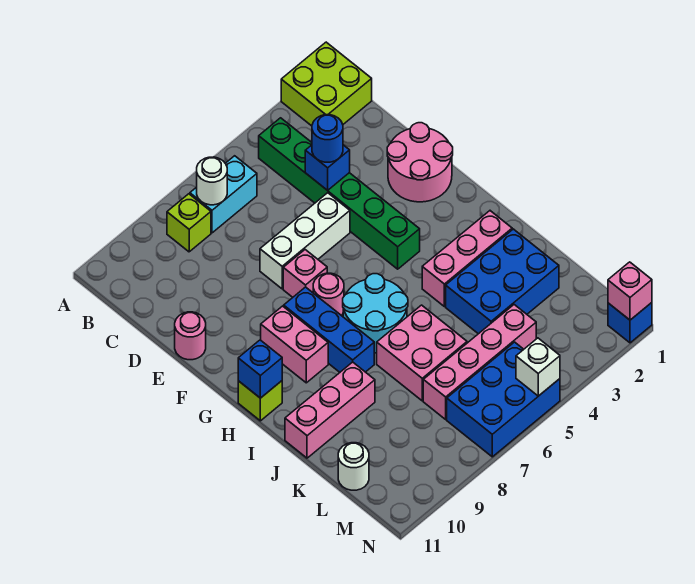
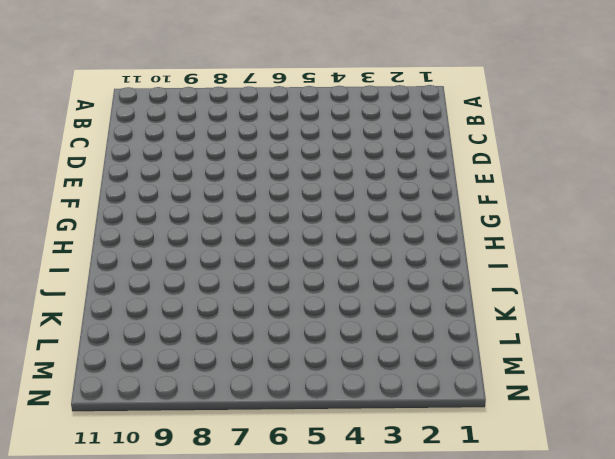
none -> lime 2x2 brick [281,42,372,126]
none -> green 1x6 brick [259,118,420,269]
none -> cyan 1x2 brick [190,156,257,233]

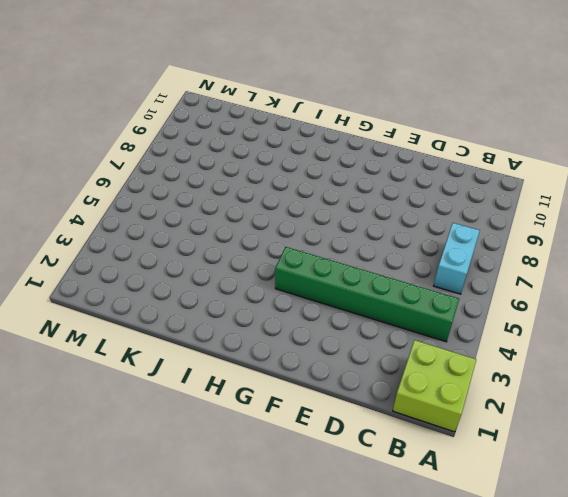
none -> lime 1x1 brick [167,194,211,252]
none -> pink 2x2 round brick [387,123,453,202]
none -> white 1x3 brick [260,193,350,289]

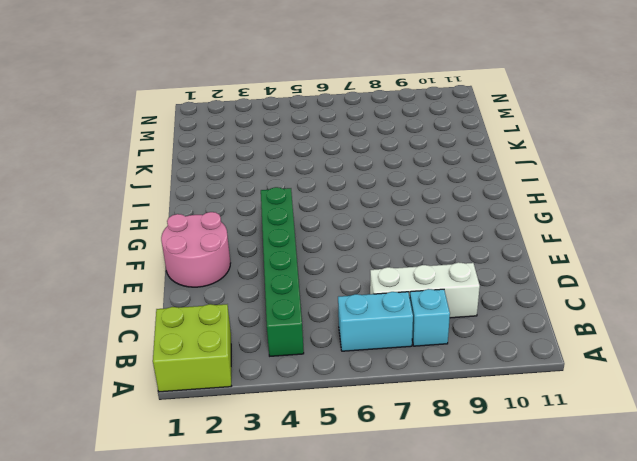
cyan 1x1 brick [410,289,450,346] -> lime 1x1 brick [167,194,211,252]
white 1x3 brick [370,262,480,318] -> white 1x3 brick moved to [260,193,350,289]
none -> pink 1x1 round brick [175,312,206,360]
none -> pink 1x1 brick [283,250,327,297]
none -> pink 1x1 round brick [313,273,344,315]

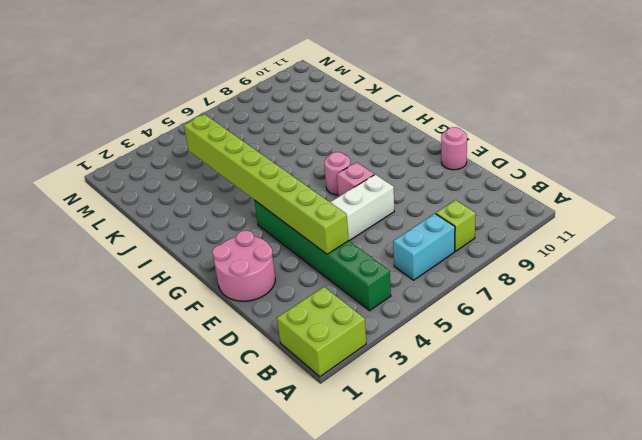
lime 1x8 brick [184,114,349,254] -> blue 1x1 brick [305,145,350,190]
none -> blue 1x3 brick [284,287,374,372]
none -> pink 1x2 brick [261,306,328,383]
none -> cyan 2x2 round brick [343,274,408,353]

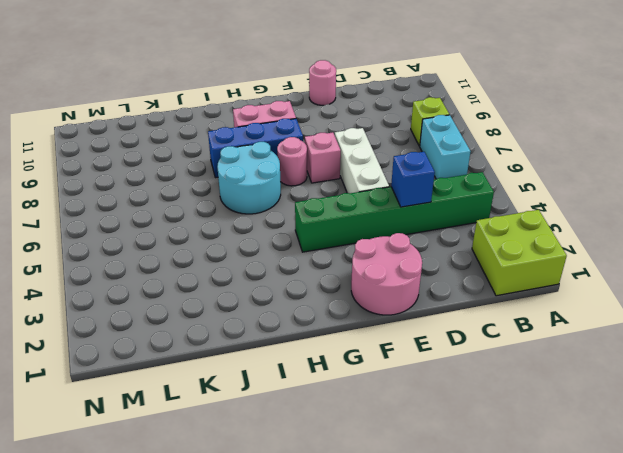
none -> lime 1x1 brick [238,381,282,421]
none -> pink 1x3 brick [422,211,512,306]
none -> blue 2x3 brick [446,229,559,334]

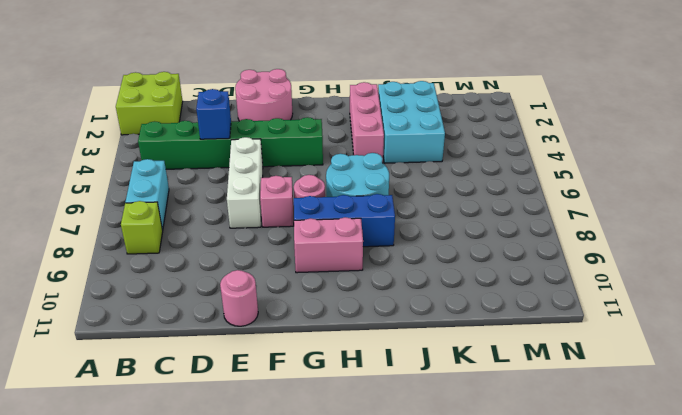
cyan 2x3 brick [378,81,445,163] -> blue 2x3 brick [446,229,559,334]
none -> lime 1x1 brick [238,381,282,421]
none -> pink 2x2 brick [377,305,467,401]
none -> pink 1x3 brick [285,362,375,458]

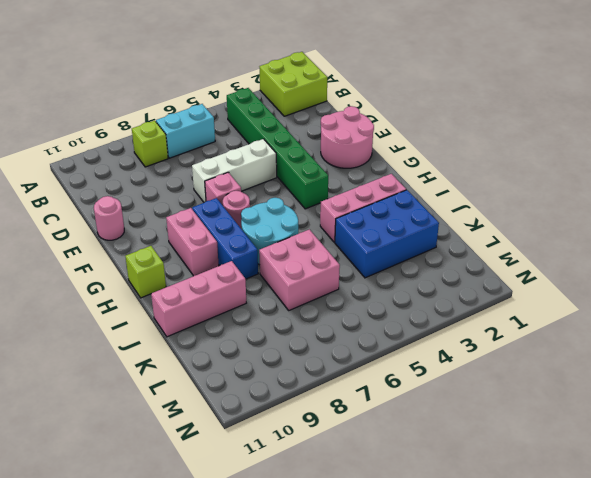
none -> pink 1x4 brick [423,305,536,419]
none -> white 1x1 round brick [338,443,369,490]
none -> blue 2x3 brick [447,342,560,457]

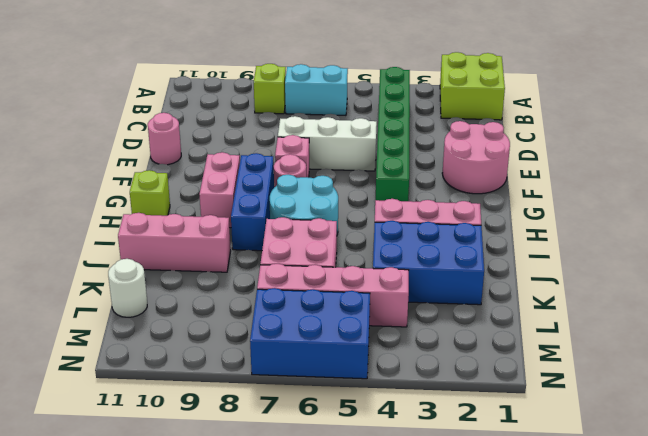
none -> blue 1x1 brick [608,303,652,343]
none -> white 1x1 round brick [197,157,227,205]
none -> blue 1x1 brick [305,145,350,190]

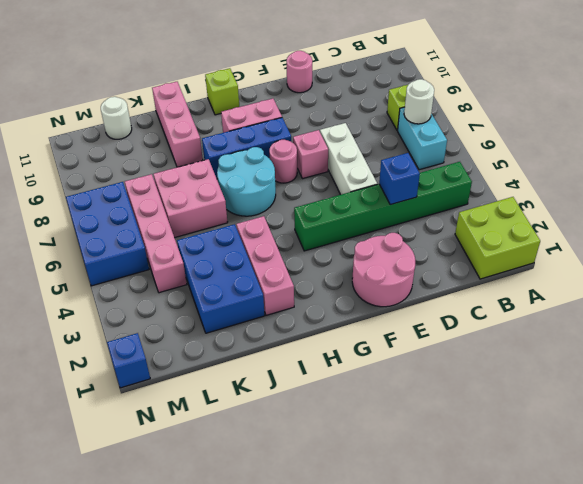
none -> blue 1x1 brick [238,340,282,398]
none -> pink 1x1 brick [608,262,652,320]
none -> white 1x1 brick [516,338,560,396]

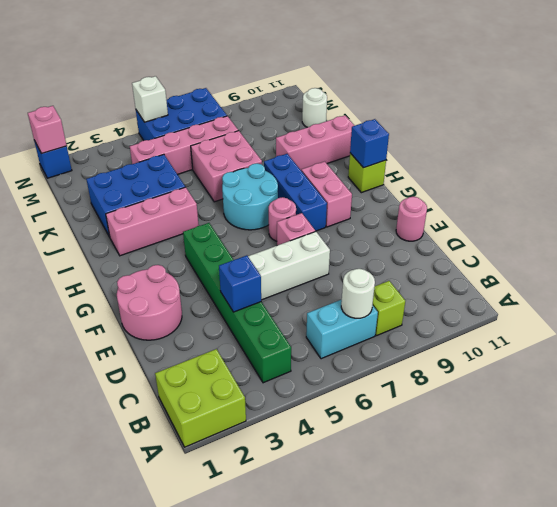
none -> blue 1x1 round brick [312,115,343,162]

